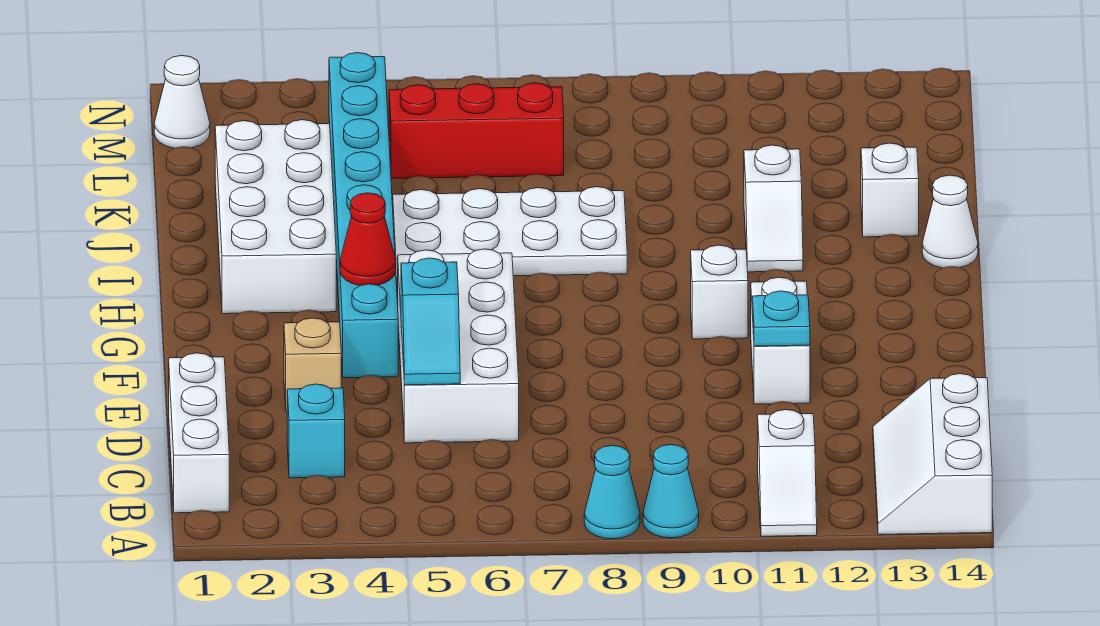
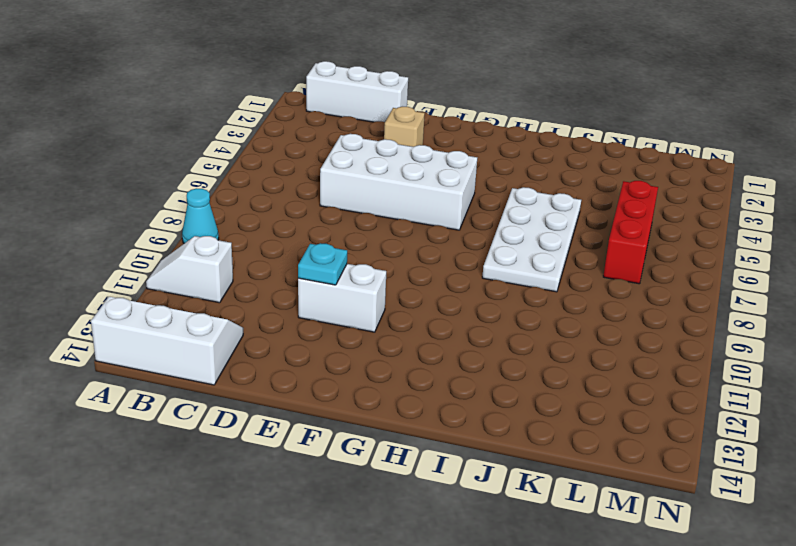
none -> cyan 1x1 cone [584,446,640,539]
none -> cyan 1x1 brick [287,384,345,478]
none -> cyan 1x8 brick [329,53,398,378]

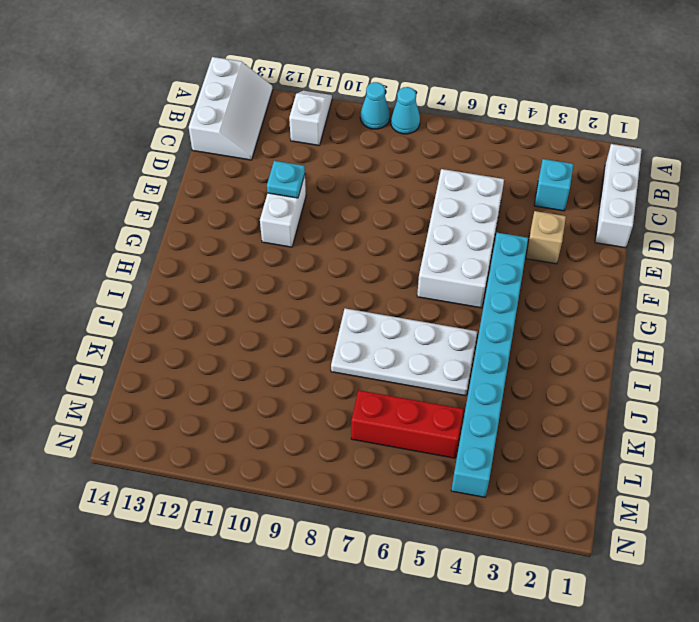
none -> white 1x1 brick [691,245,748,339]
none -> white 2x4 brick [215,120,336,314]
none -> white 1x2 slope [744,145,803,272]

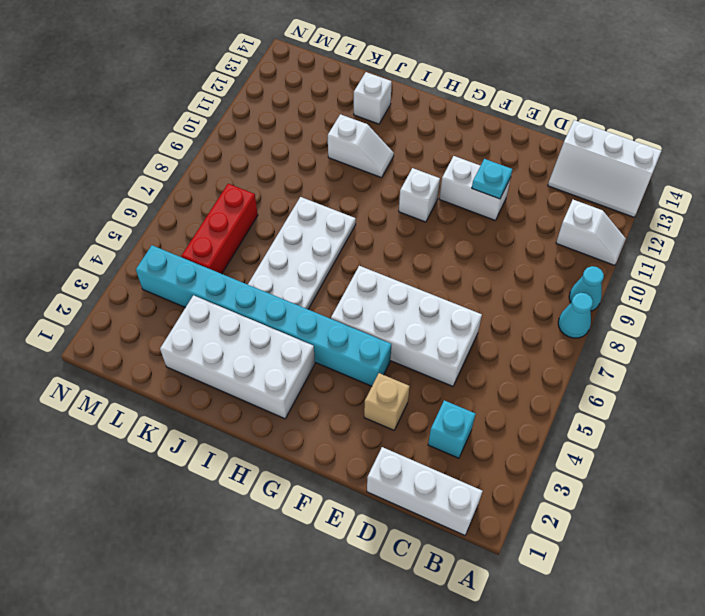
none -> white 1x1 cone [922,175,978,268]
none -> white 1x1 cone [154,56,210,148]
none -> cyan 1x2 slope [401,258,460,385]

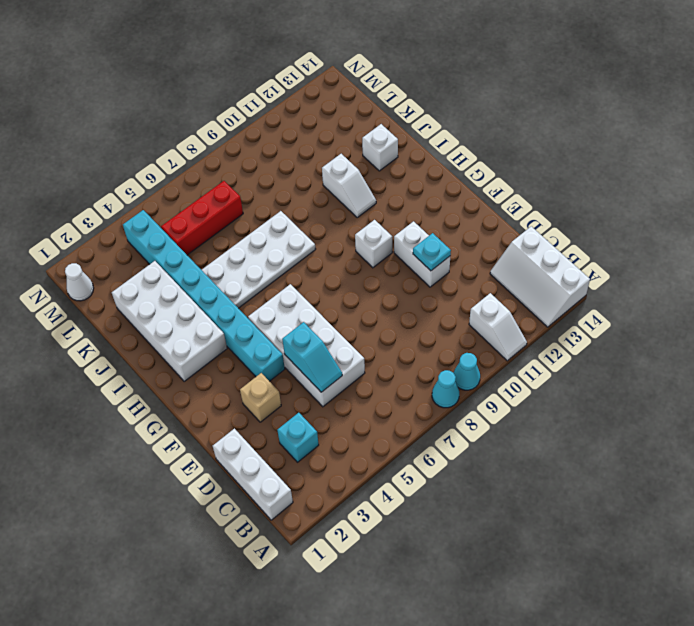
none -> white 1x1 cone [922,175,978,268]
none -> red 1x1 cone [340,193,396,285]

